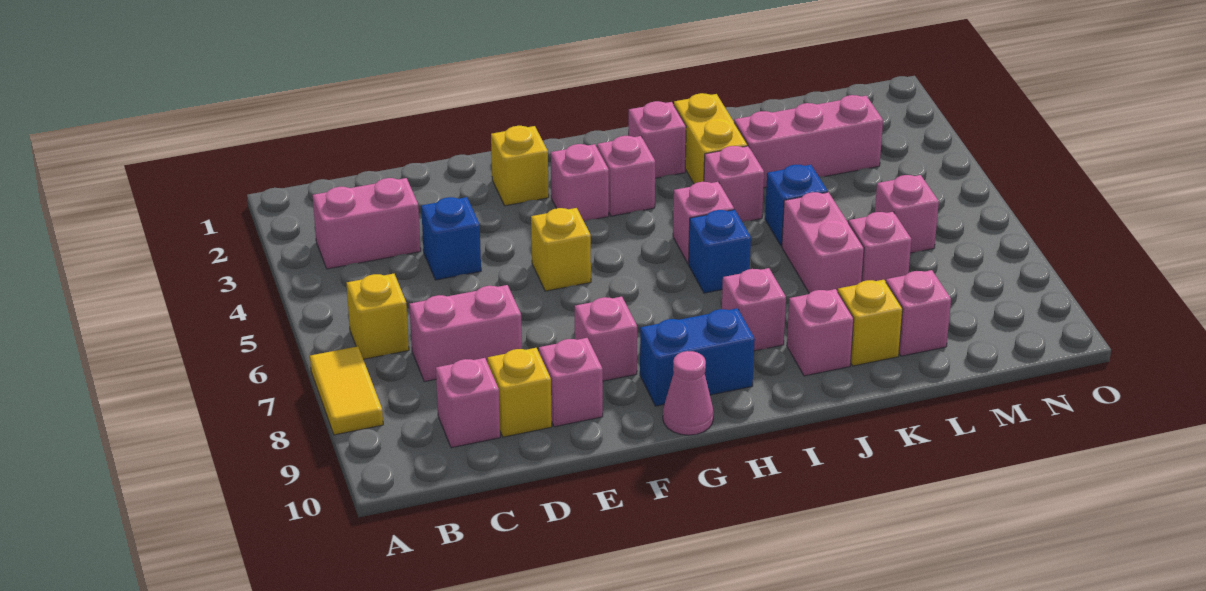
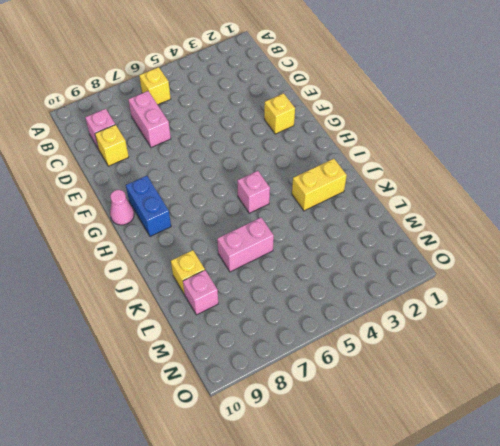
none -> yellow 1x2 tile [310,346,383,435]
none -> pink 1x2 brick [313,178,421,269]
none -> blue 1x1 brick [421,197,481,280]

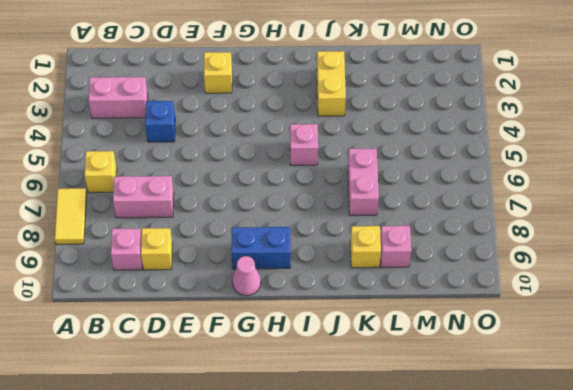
none -> pink 1x1 brick [539,338,603,427]
none -> yellow 1x1 brick [531,208,591,291]
none -> pink 1x1 brick [575,297,637,381]

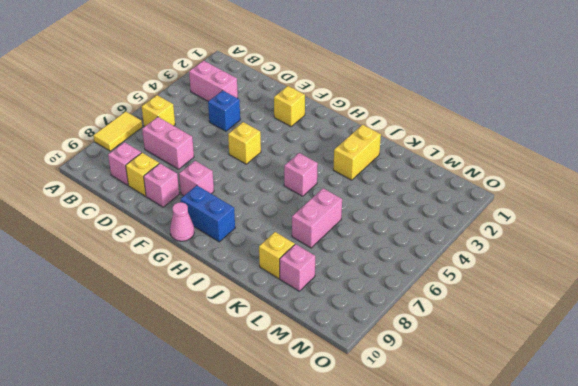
none -> pink 1x1 brick [551,144,609,221]
none -> pink 1x1 brick [597,136,655,216]
none -> pink 1x1 brick [628,101,686,178]

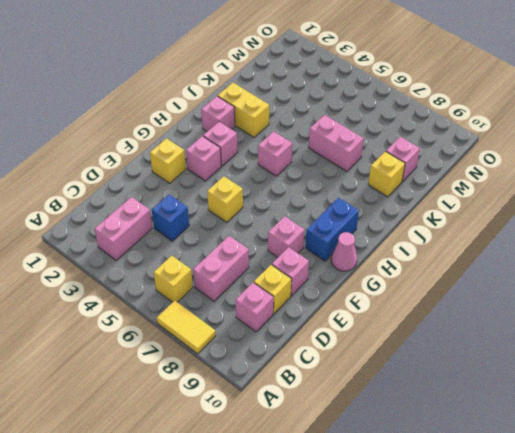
none -> blue 1x1 brick [689,210,751,293]
none -> pink 1x1 brick [722,268,786,351]
none -> pink 1x1 brick [704,146,764,222]

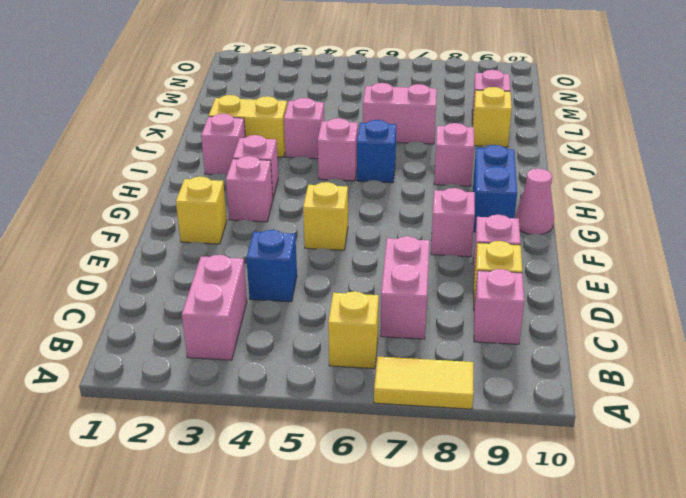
none -> pink 1x1 brick [787,289,854,376]
none -> pink 1x3 brick [734,95,883,188]
none -> blue 1x1 brick [765,165,828,246]

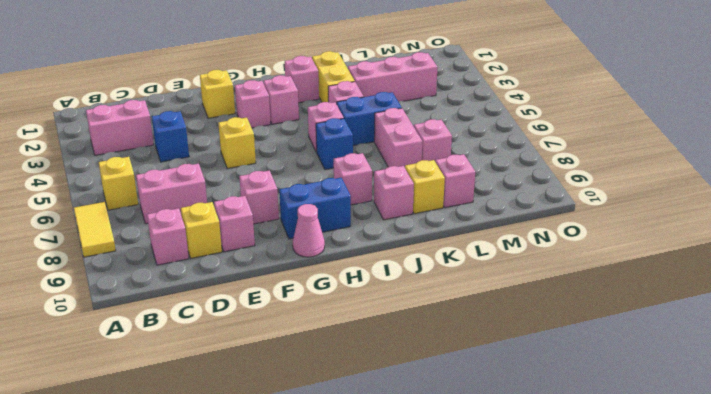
blue 1x2 brick [337,92,402,146] -> blue 1x1 brick [765,165,828,246]
none -> pink 1x1 brick [875,175,939,253]

